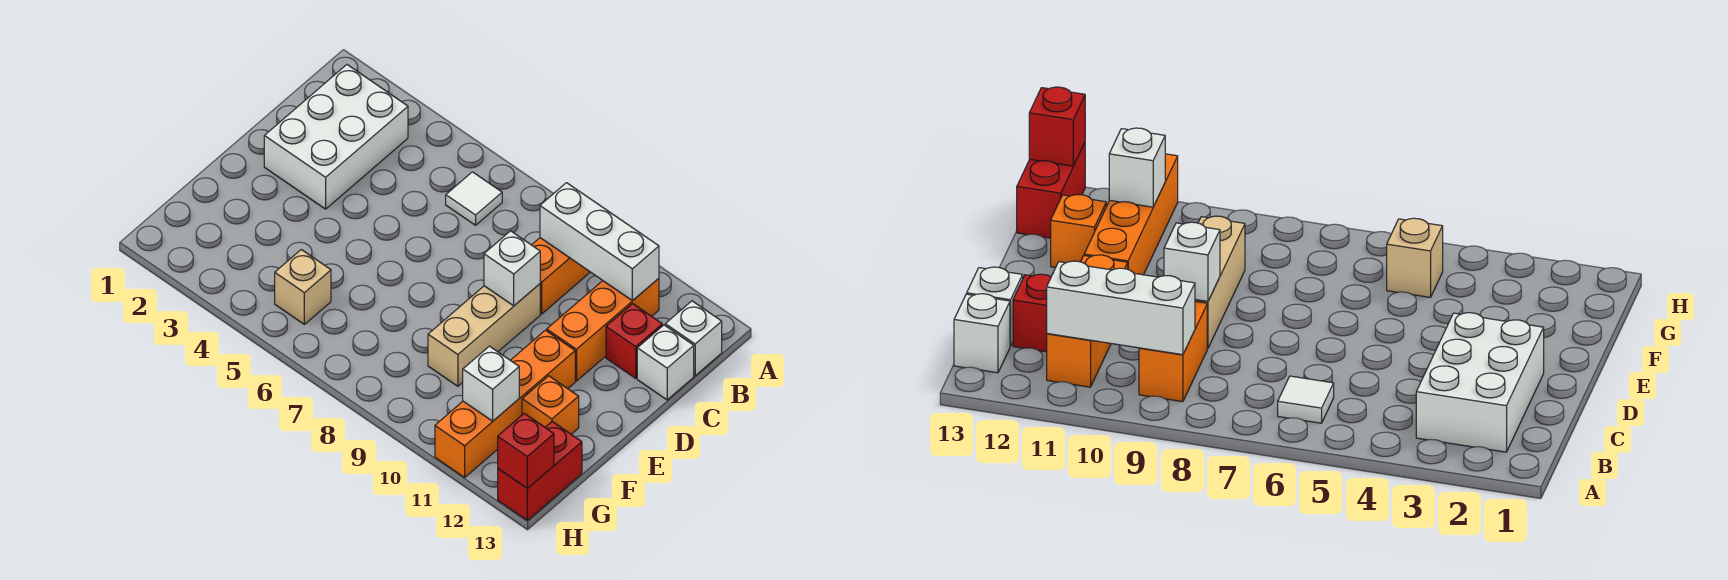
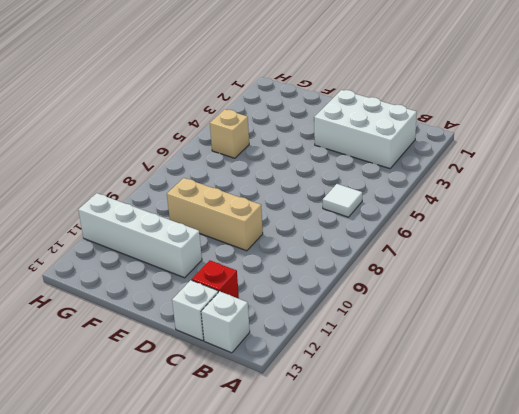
white 1x4 brick [78,193,202,278] -> orange 1x4 brick [435,330,575,477]
none -> orange 1x2 brick [532,238,590,314]
none -> orange 1x3 brick [547,278,659,381]
none -> orange 1x1 brick [522,376,579,434]

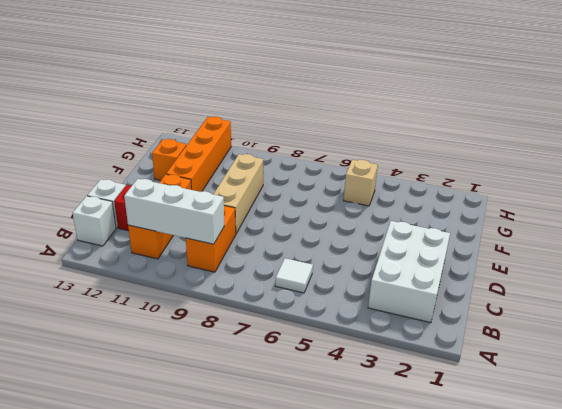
none -> red 1x2 brick [498,422,582,520]
none -> white 1x1 brick [484,231,540,306]
none -> white 1x1 brick [463,346,519,421]

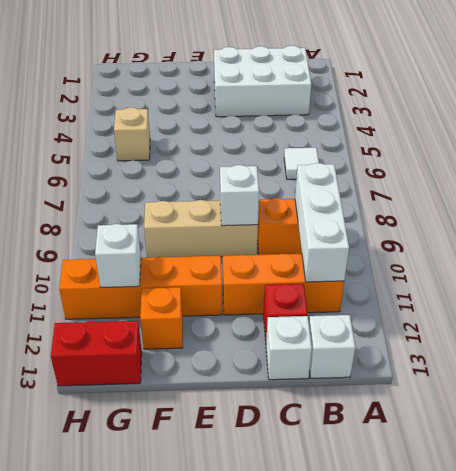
none -> red 1x1 brick [498,413,554,488]

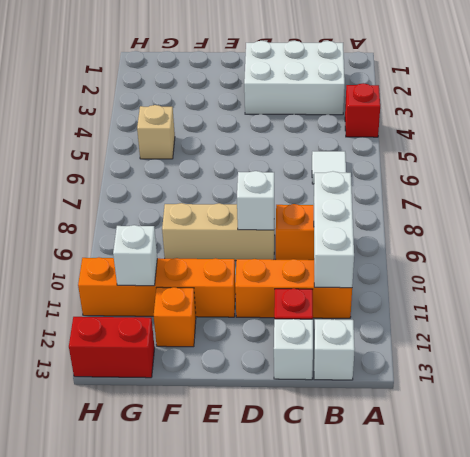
red 1x1 brick [345,83,380,137] -> red 1x1 brick moved to [498,413,554,488]

